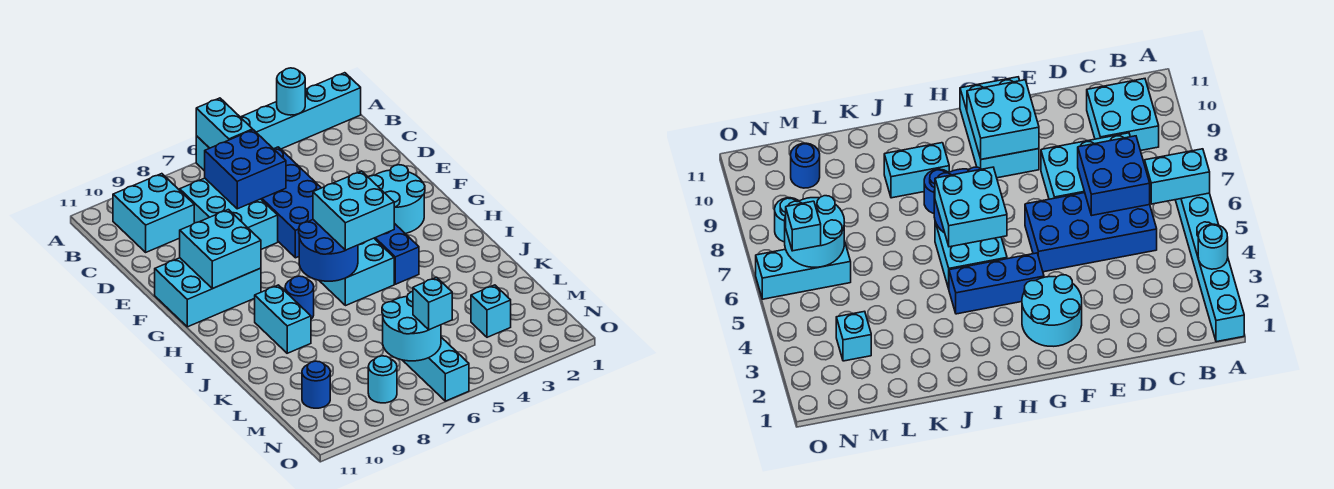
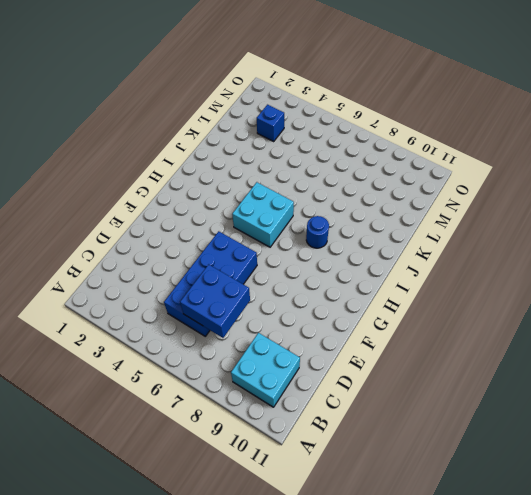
blue 1x1 brick [257,105,284,141] -> cyan 1x1 brick [471,285,511,337]
none -> cyan 1x6 brick [196,73,361,171]
none -> cyan 2x3 brick [180,178,278,249]
none -> cyan 2x2 round brick [368,165,425,234]

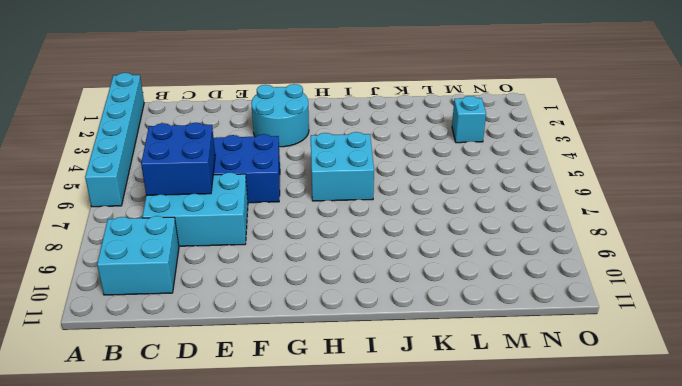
none -> cyan 2x3 brick [155,258,261,327]
none -> blue 1x3 brick [374,223,419,284]
none -> blue 1x1 round brick [285,276,314,319]

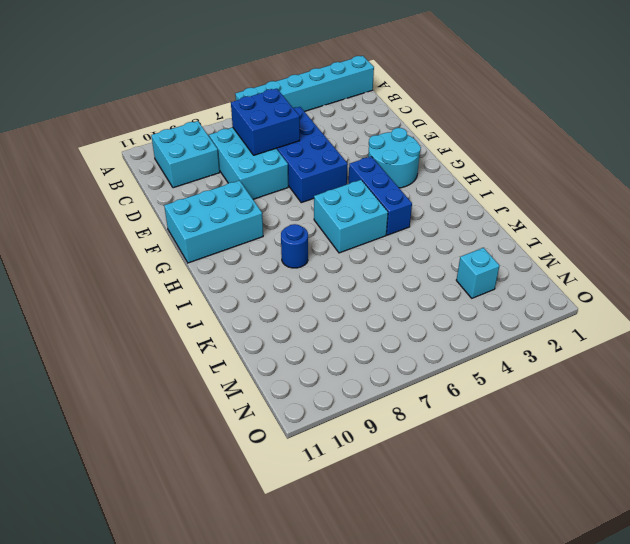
none -> cyan 1x2 brick [255,285,311,353]
none -> cyan 1x3 brick [403,337,469,401]
none -> blue 1x1 round brick [302,361,330,408]

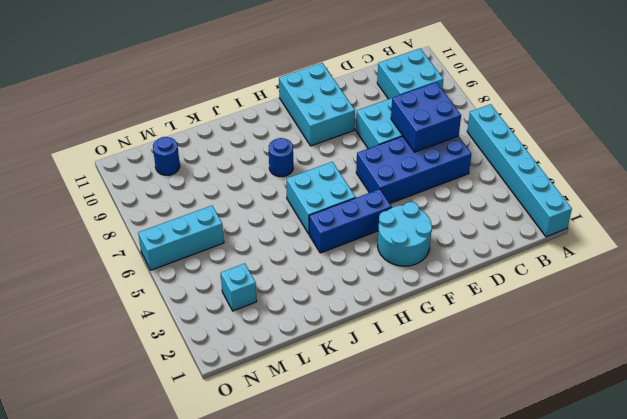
none -> cyan 1x2 brick [255,285,311,353]
none -> cyan 1x1 round brick [368,356,397,403]
none -> cyan 1x1 round brick [277,68,305,115]

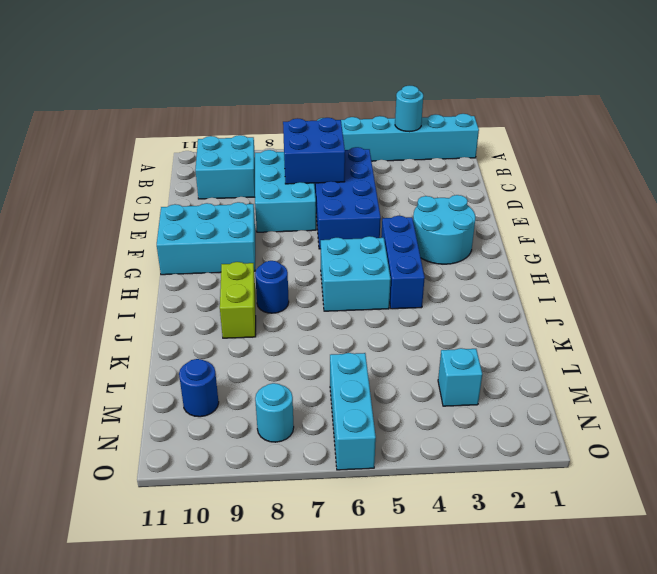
lime 1x2 brick [220,262,256,338] -> cyan 1x2 brick [255,285,311,353]
none -> cyan 1x2 brick [196,98,253,148]
none -> cyan 2x2 brick [180,210,261,289]
none -> blue 2x2 round brick [299,220,358,281]

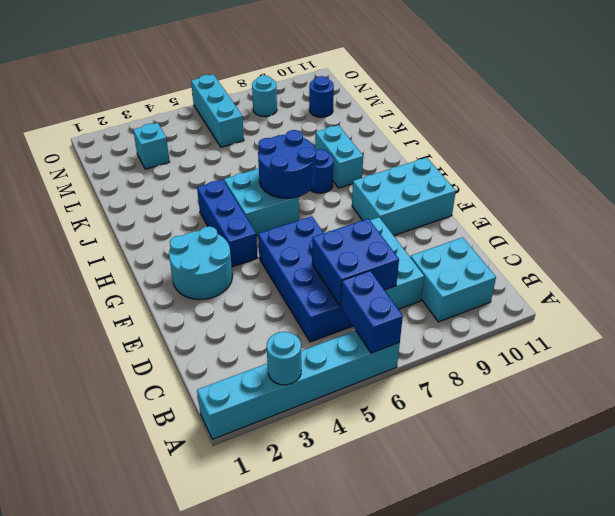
blue 1x2 brick [341,271,403,353] -> cyan 1x2 brick [196,98,253,148]
none -> cyan 2x2 brick [180,210,261,289]
none -> cyan 2x2 round brick [382,292,441,361]
none -> cyan 2x2 brick [313,171,394,250]

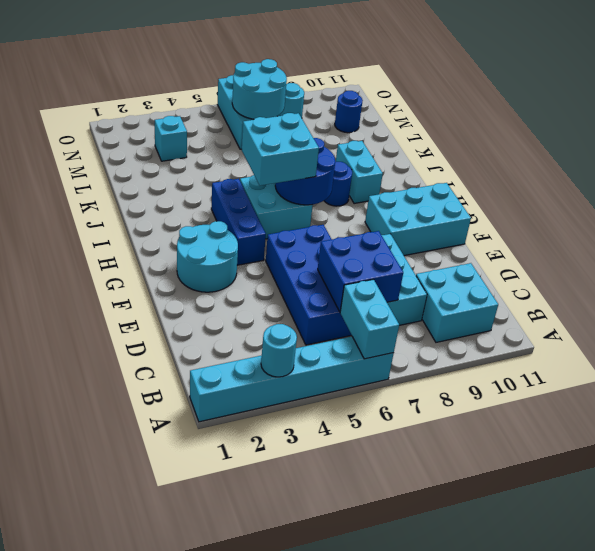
none -> cyan 2x2 brick [180,210,261,289]
none -> cyan 1x1 brick [413,277,452,330]

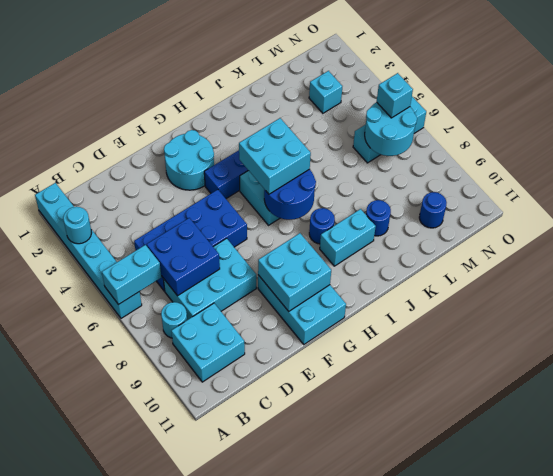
cyan 1x1 round brick [161,302,187,338] -> cyan 1x1 round brick moved to [368,356,397,403]
blue 1x1 round brick [366,200,391,236] -> none

